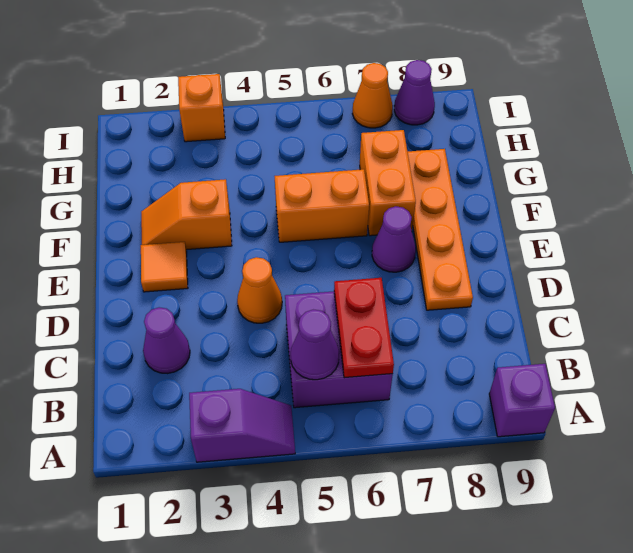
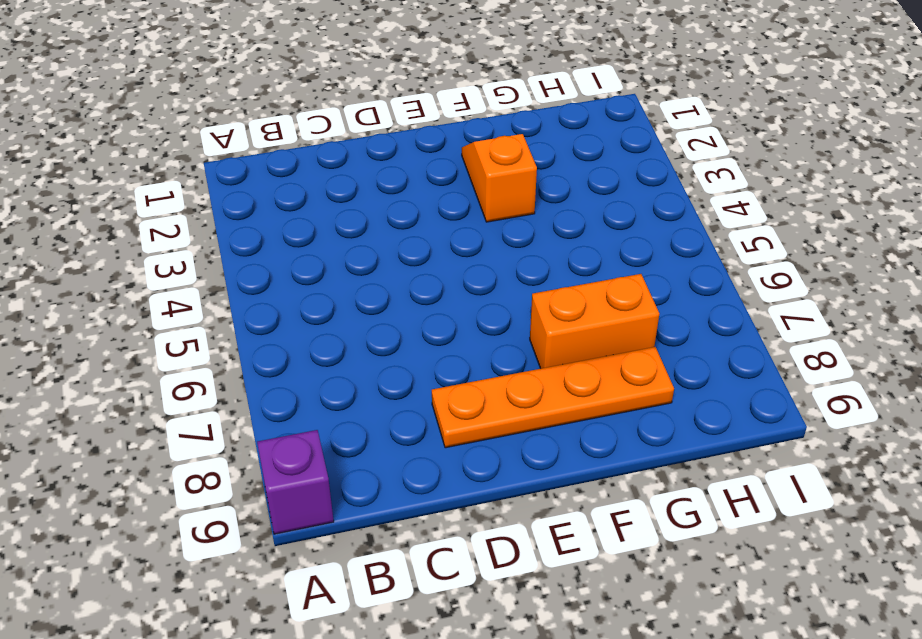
none -> purple 1x2 slope [189,389,295,462]
none -> purple 2x2 brick [285,291,393,408]
none -> purple 1x1 cone [143,307,190,374]

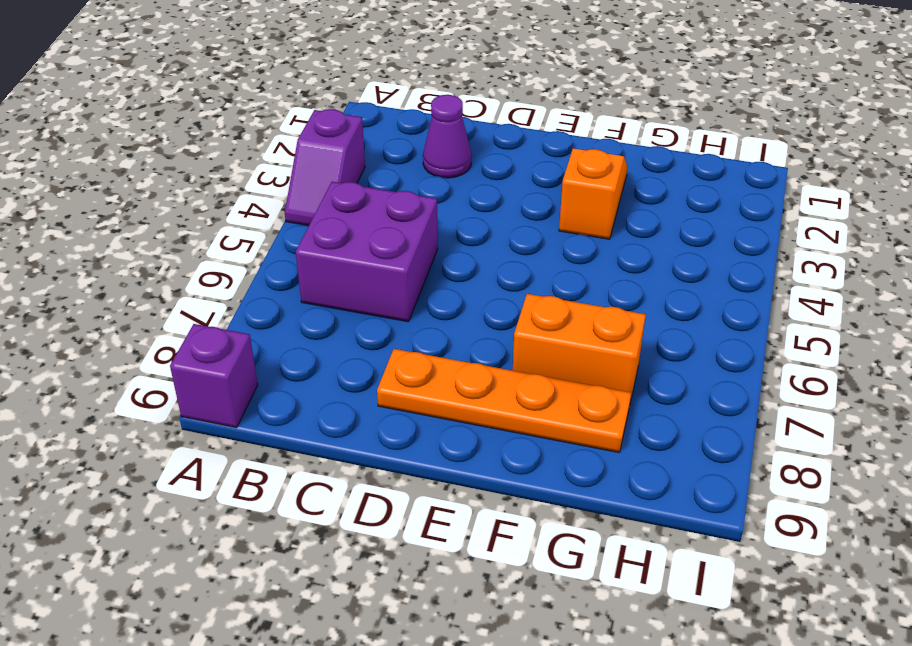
none -> orange 1x1 cone [237,257,282,323]
none -> orange 1x1 tile [141,242,188,292]
none -> purple 1x1 cone [372,206,416,272]

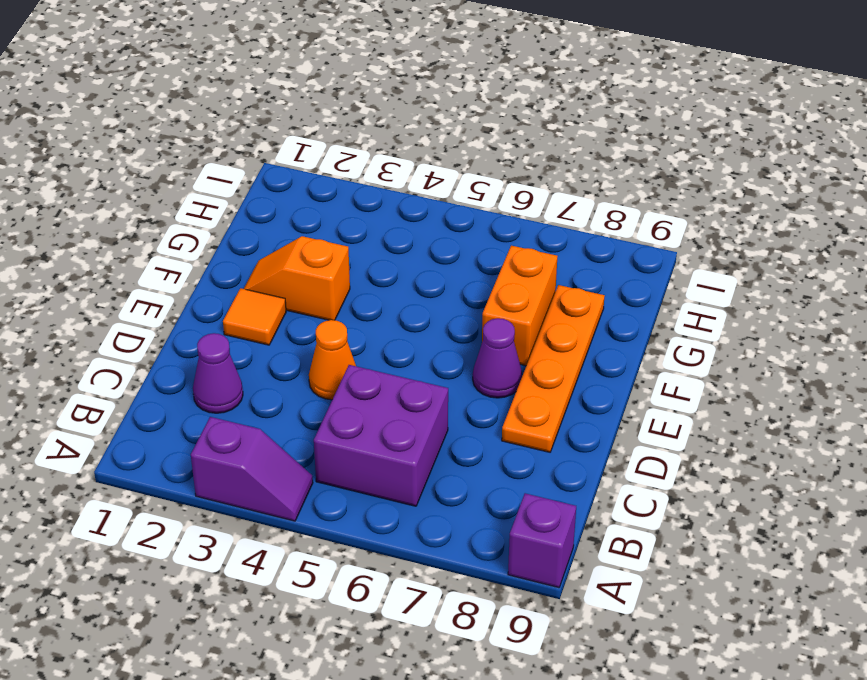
none -> orange 1x2 brick [275,169,369,242]
none -> orange 1x1 brick [178,74,225,142]
none -> orange 1x1 cone [352,63,393,128]

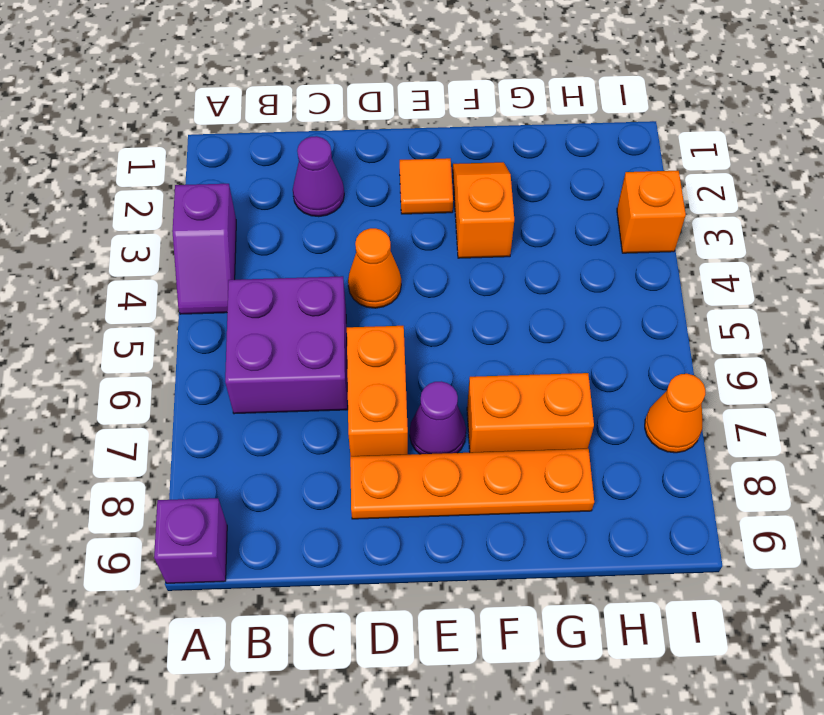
orange 1x2 brick [347,326,408,456] -> orange 1x2 brick moved to [275,169,369,242]
none -> purple 1x1 cone [394,60,435,125]
none -> purple 1x1 cone [290,310,339,380]
none -> red 1x2 plate [334,278,394,378]

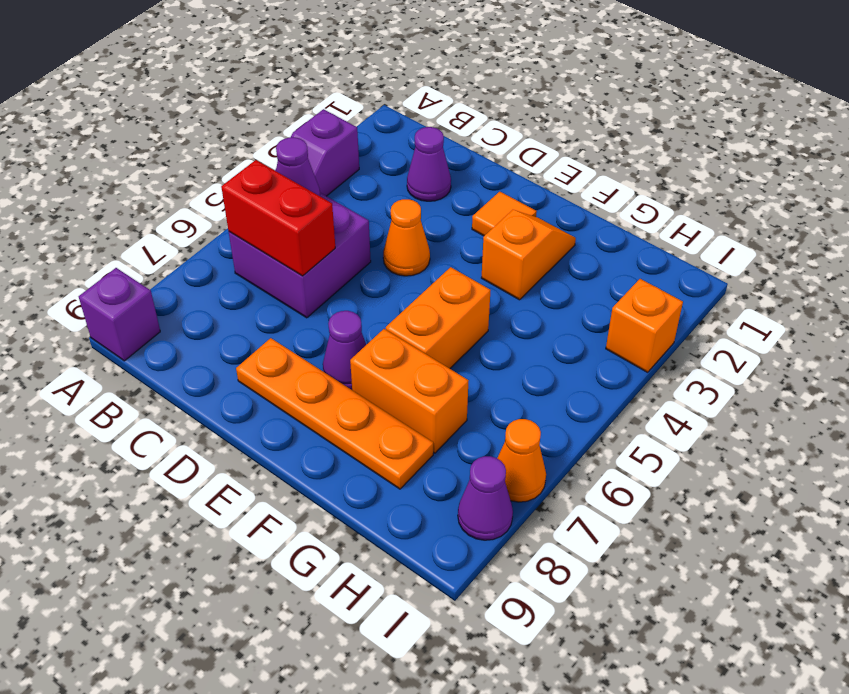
red 1x2 brick [221,160,335,276] -> red 1x2 plate [334,278,394,378]

